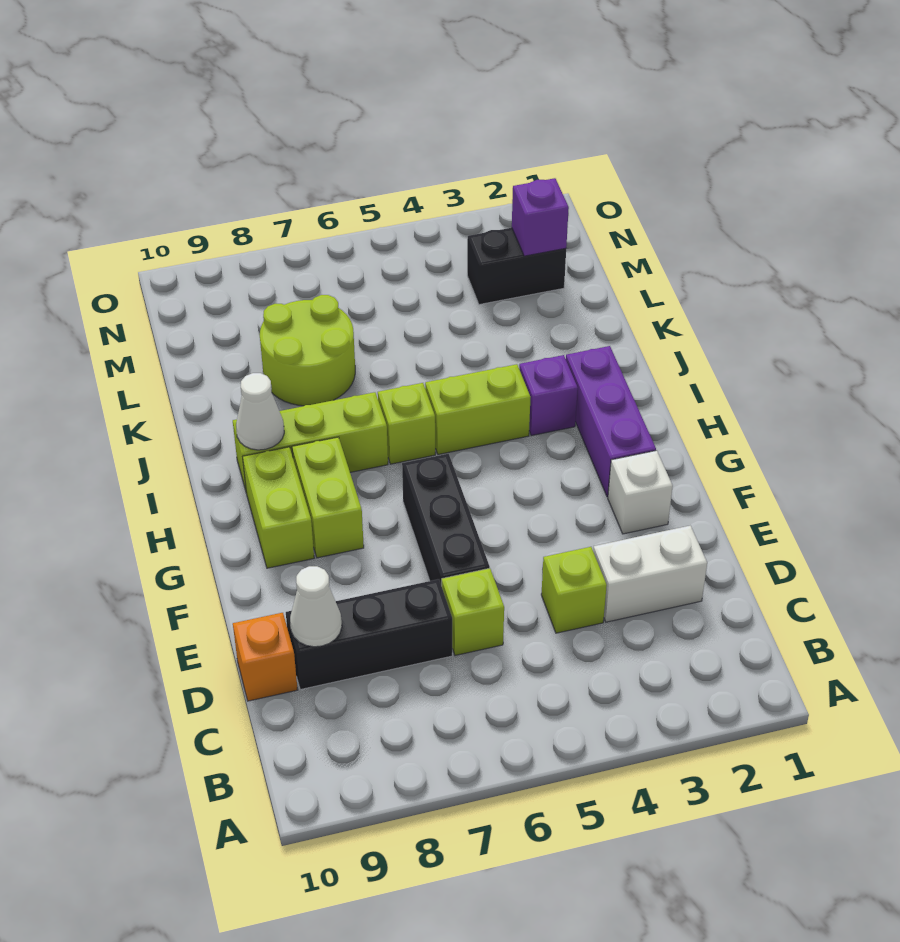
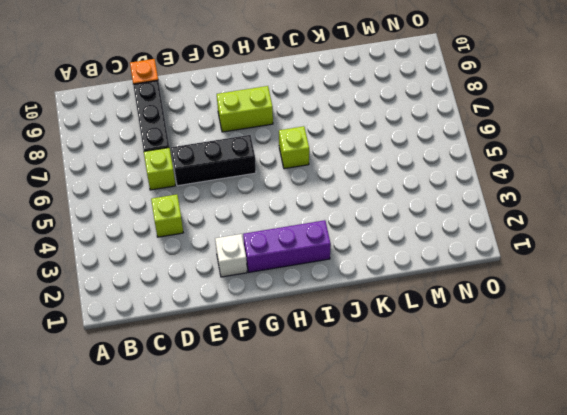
none -> white 1x2 brick [593,526,707,622]
none -> lime 1x2 brick [243,447,314,568]
none -> purple 1x1 brick [519,355,578,436]

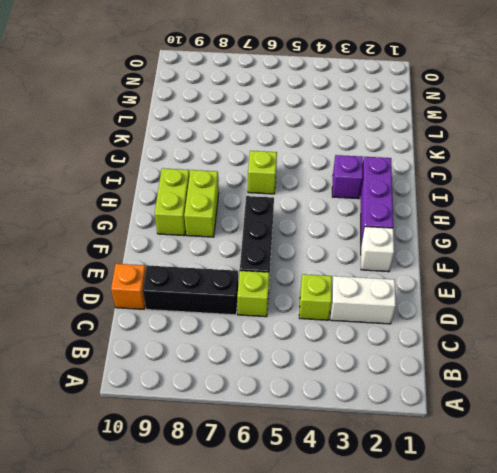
none -> lime 1x2 brick [425,364,530,455]
none -> lime 1x3 brick [233,392,388,490]
none -> lime 2x2 round brick [260,295,355,406]

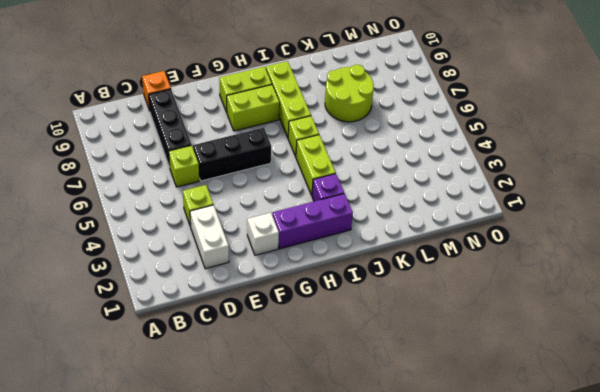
none -> black 1x2 brick [467,228,566,305]
none -> white 1x1 cone [290,566,342,647]
none -> white 1x1 cone [236,373,284,450]

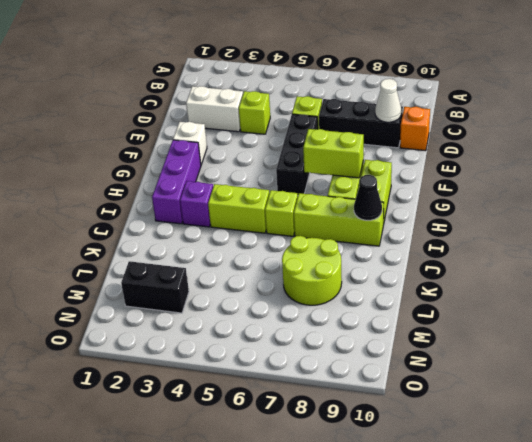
lime 1x2 brick [303,129,364,178] -> none
black 1x1 cone [354,175,382,220] -> white 1x1 cone [236,373,284,450]
none -> purple 1x1 brick [512,178,569,256]

